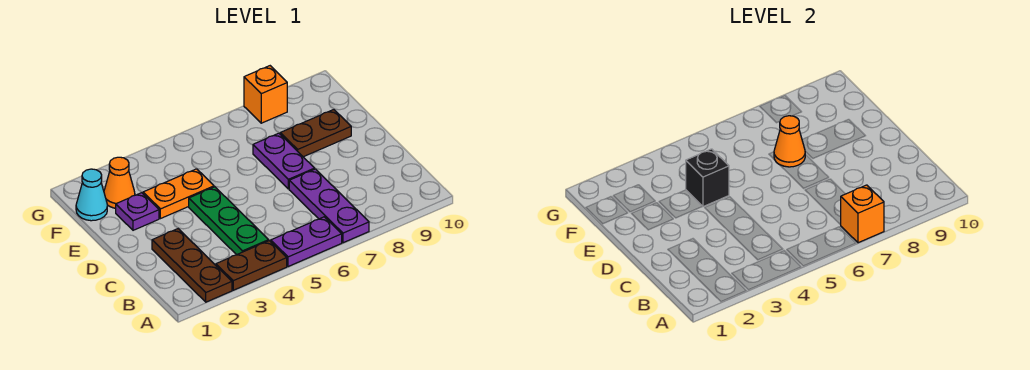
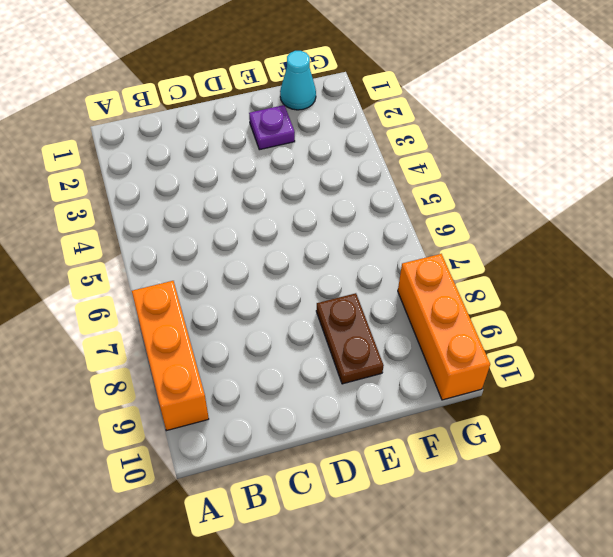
orange 1x3 brick [132,281,209,431] -> purple 1x3 plate [289,169,369,243]
orange 1x3 brick [398,254,490,400] -> orange 1x1 brick [244,66,287,123]
none -> brown 1x3 plate [152,229,232,302]
none -> brown 1x2 plate [216,241,287,290]
none -> purple 1x2 plate [271,217,342,267]

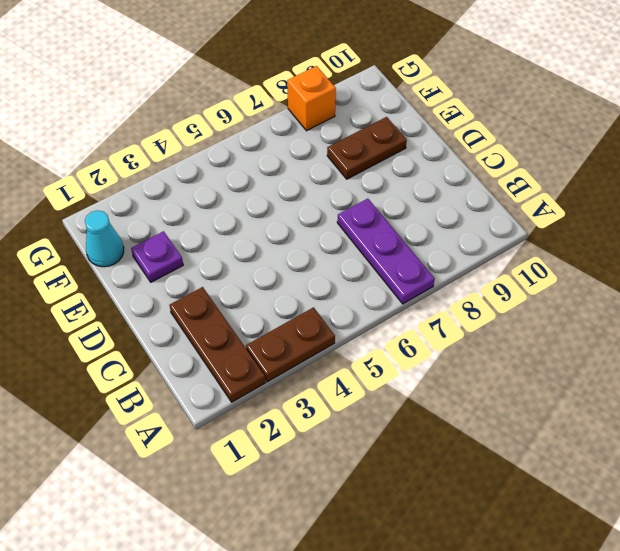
none -> purple 1x2 plate [271,217,342,267]
none -> green 1x3 plate [189,187,269,255]
none -> purple 1x2 plate [253,133,315,189]

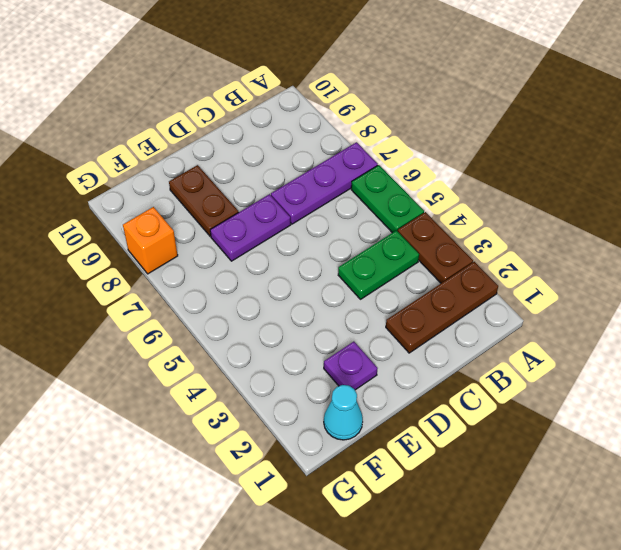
green 1x2 plate [351,165,424,233] -> purple 1x2 plate [271,217,342,267]
green 1x2 plate [338,230,419,299] -> green 1x3 plate [189,187,269,255]
none -> orange 1x2 plate [143,169,214,219]
none -> orange 1x1 cone [104,157,135,208]
none -> orange 1x1 brick [841,185,884,243]

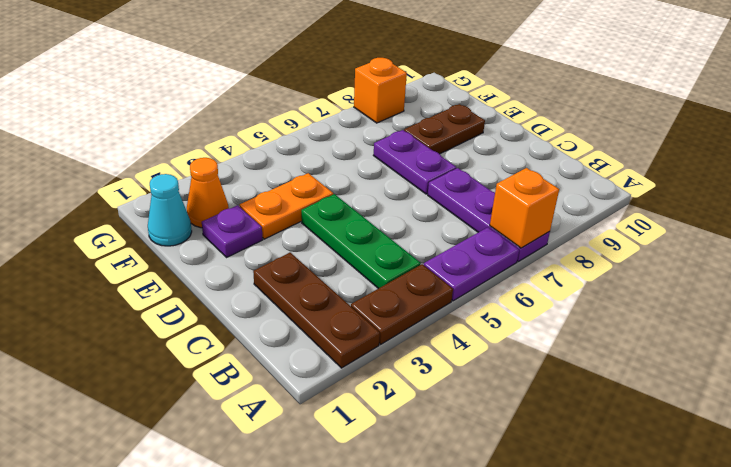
none -> black 1x1 brick [686,149,729,207]
none -> orange 1x1 cone [774,116,805,167]

